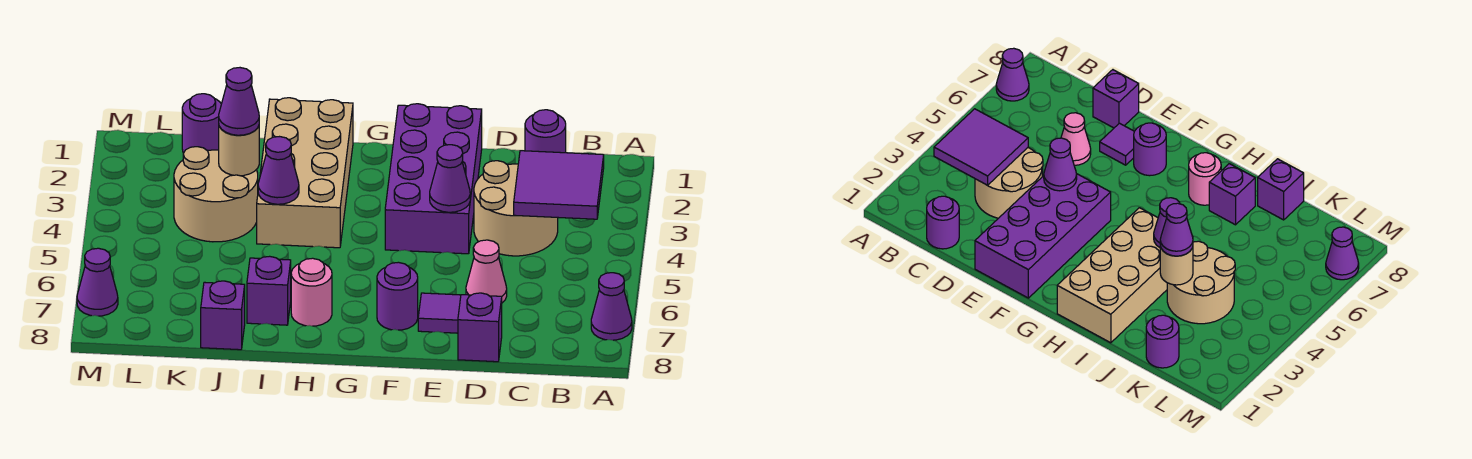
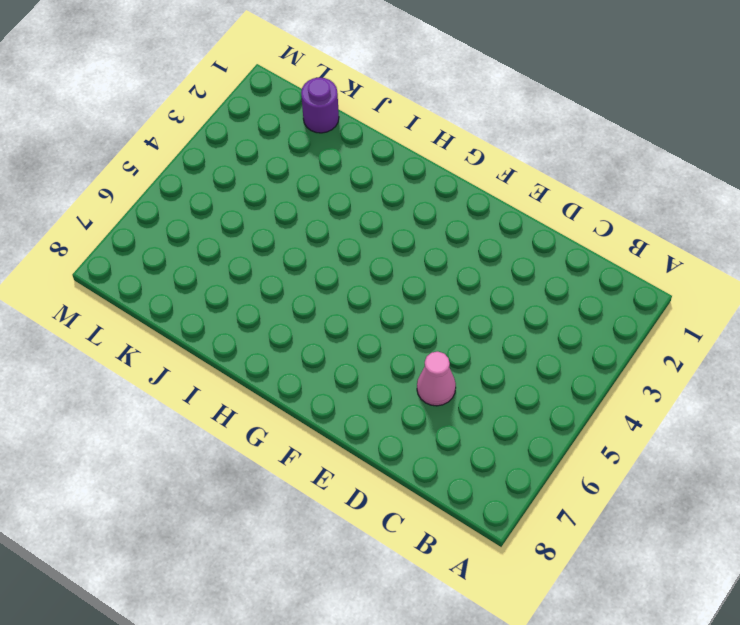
none -> purple 1x1 cone [591,273,632,340]
none -> purple 1x1 round brick [525,110,566,153]
none -> tan 2x2 round brick [474,161,558,256]

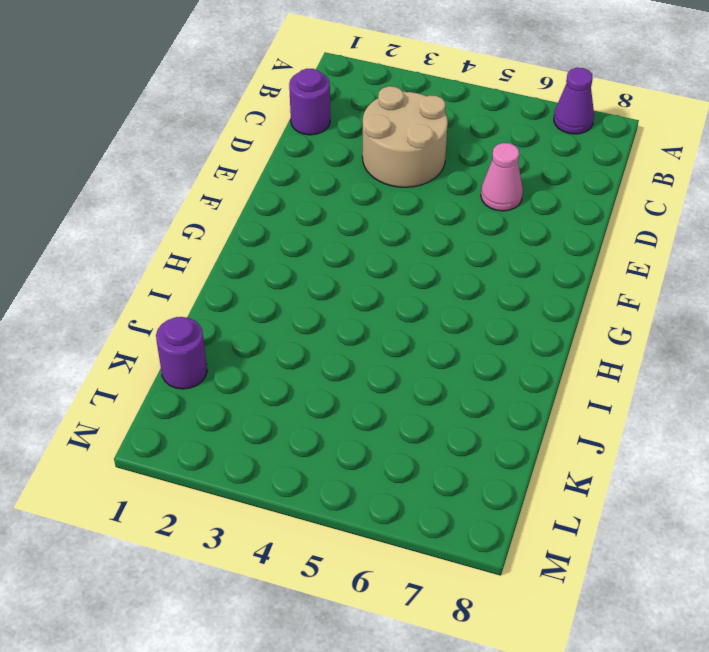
none -> purple 1x1 brick [458,293,502,362]
none -> purple 2x4 brick [385,104,482,254]
none -> purple 1x1 tile [418,293,461,333]

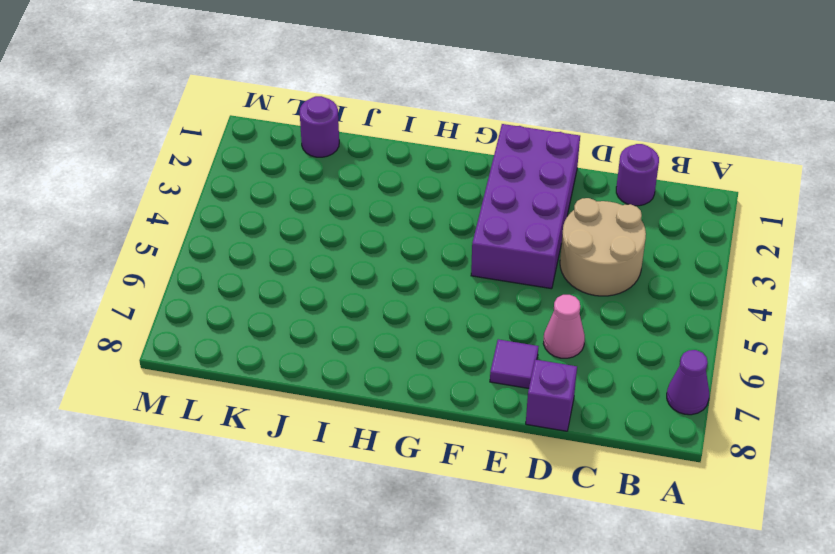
none -> purple 1x1 round brick [377,262,418,330]
none -> tan 2x4 brick [257,98,353,248]
none -> pink 1x1 round brick [291,258,332,326]

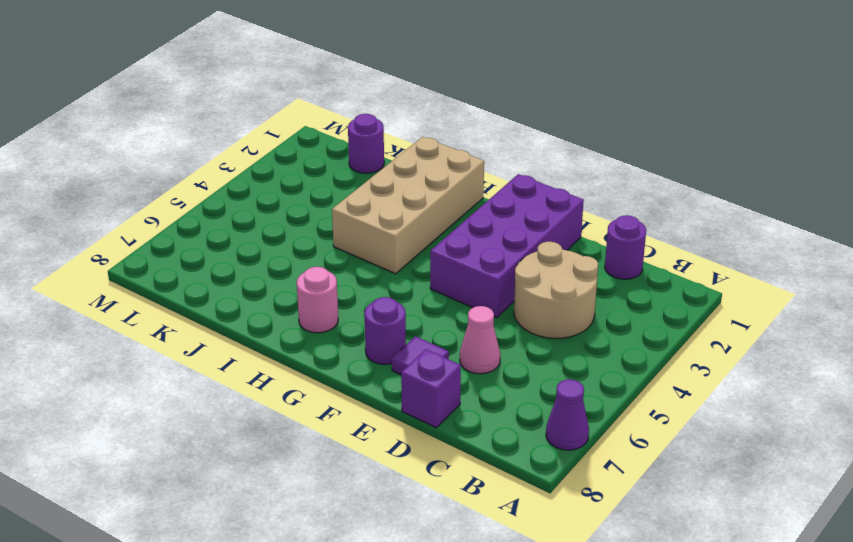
none -> purple 1x1 brick [247,256,291,325]
none -> tan 2x2 round brick [174,147,258,242]
none -> purple 1x1 brick [201,281,245,350]

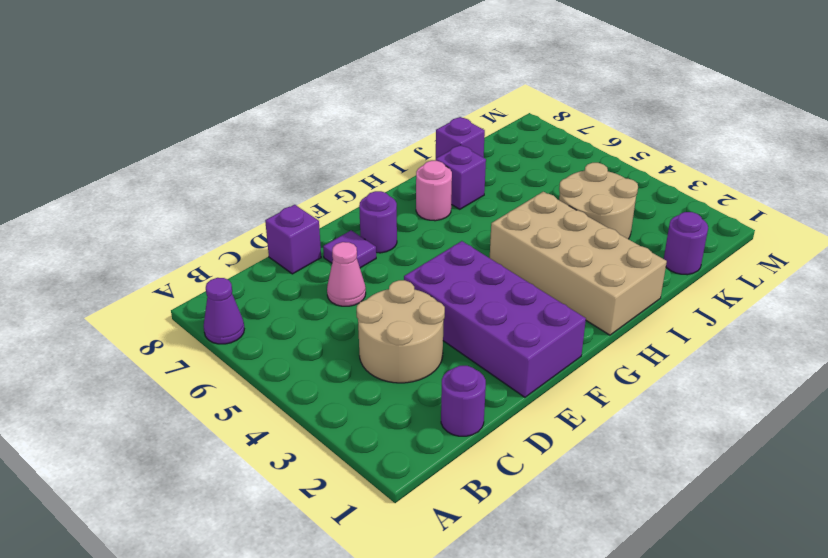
none -> purple 1x1 cone [77,248,118,316]
none -> purple 2x2 tile [514,151,604,219]
none -> purple 1x1 cone [430,145,470,212]

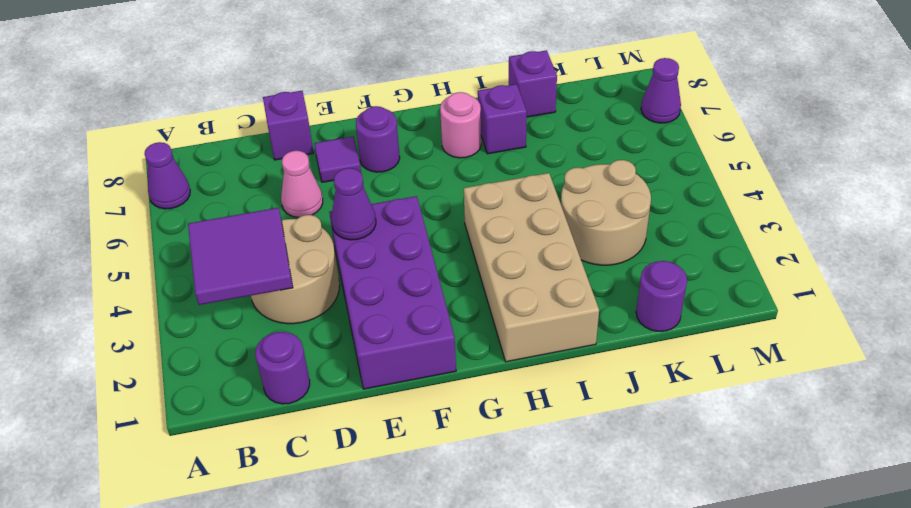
none -> purple 1x1 cone [258,137,299,204]
none -> tan 1x1 round brick [219,126,259,176]
none -> purple 1x1 cone [219,68,259,135]

